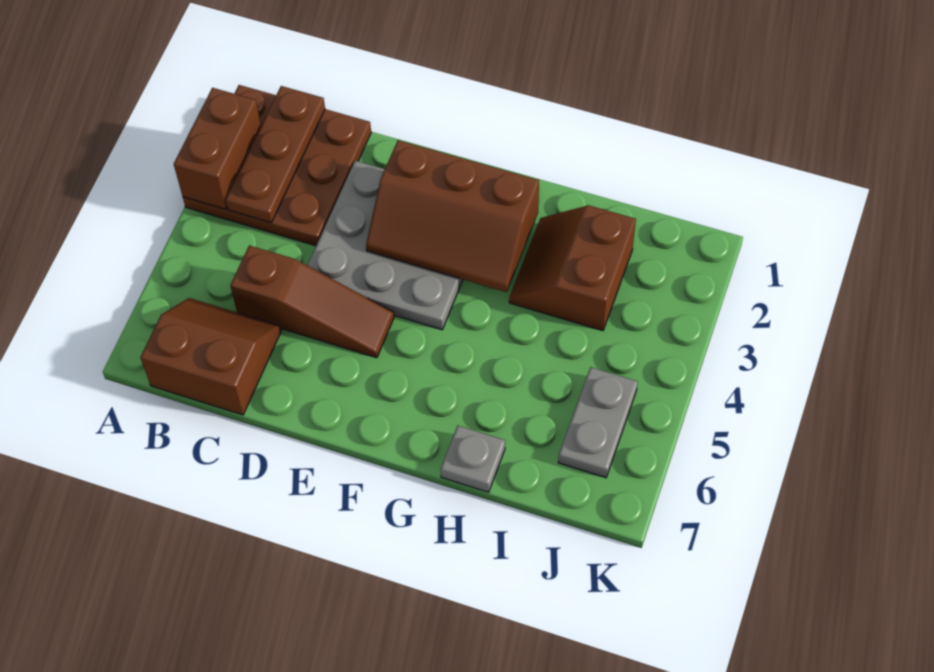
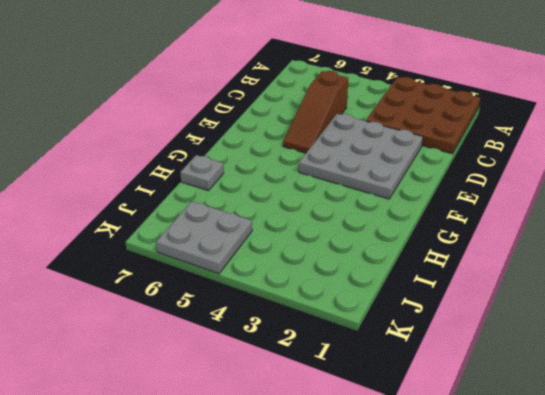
grey 2x2 plate [156,201,252,274] -> grey 1x2 plate [558,367,638,478]
none -> brown 2x2 slope [140,298,281,415]
none -> brown 2x2 slope [509,205,636,331]

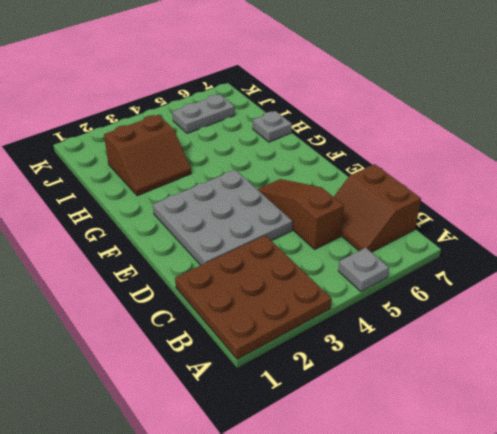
grey 1x1 plate [338,248,389,292] -> none
none -> brown 1x2 brick [174,88,261,209]
none -> brown 1x3 plate [226,86,325,223]

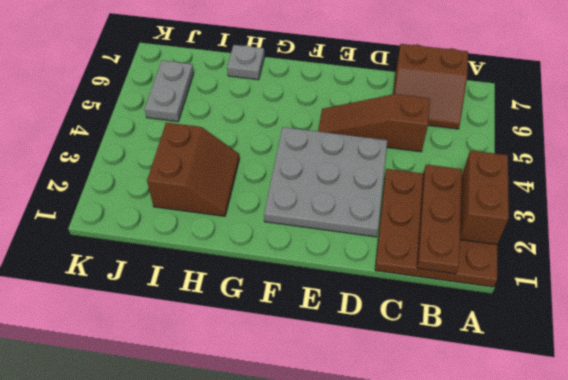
none -> brown 2x3 slope [366,140,539,292]

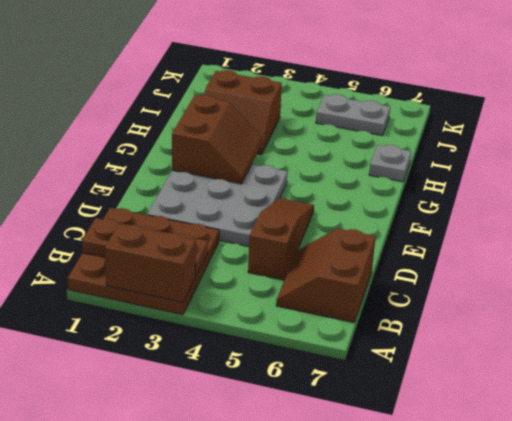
brown 2x2 slope [172,95,262,184] -> brown 2x3 slope [366,140,539,292]

